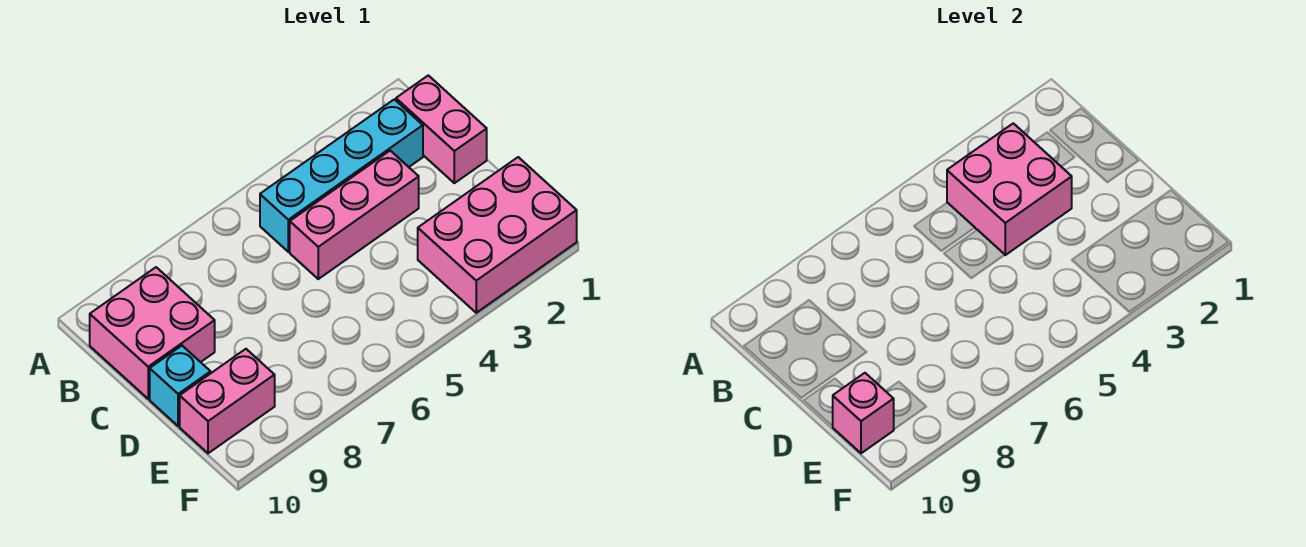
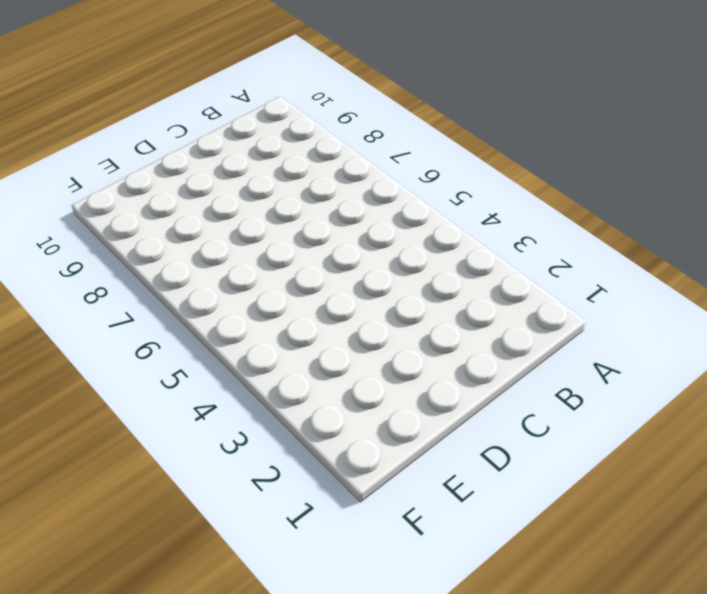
none -> pink 1x2 brick [396,75,487,183]
none -> cyan 1x4 brick [260,99,423,252]

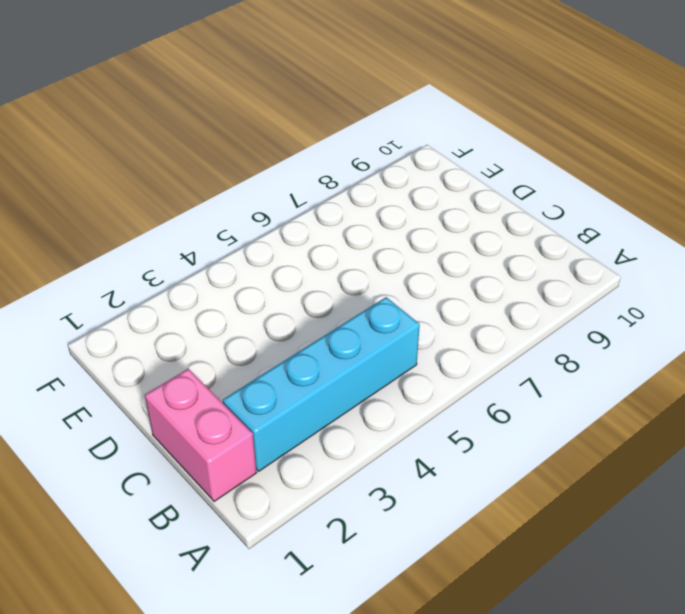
none -> pink 2x2 brick [90,267,215,399]
none -> pink 1x3 brick [290,151,419,279]

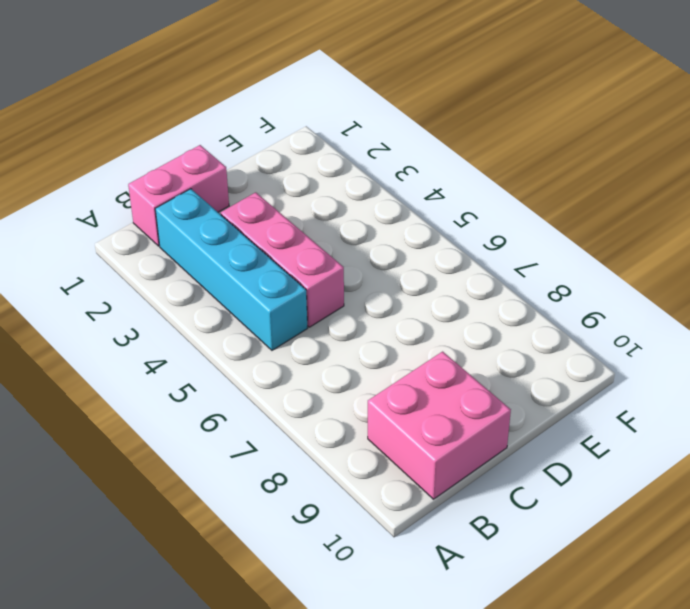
none -> cyan 1x1 brick [150,346,211,426]
none -> pink 2x3 brick [418,157,577,313]

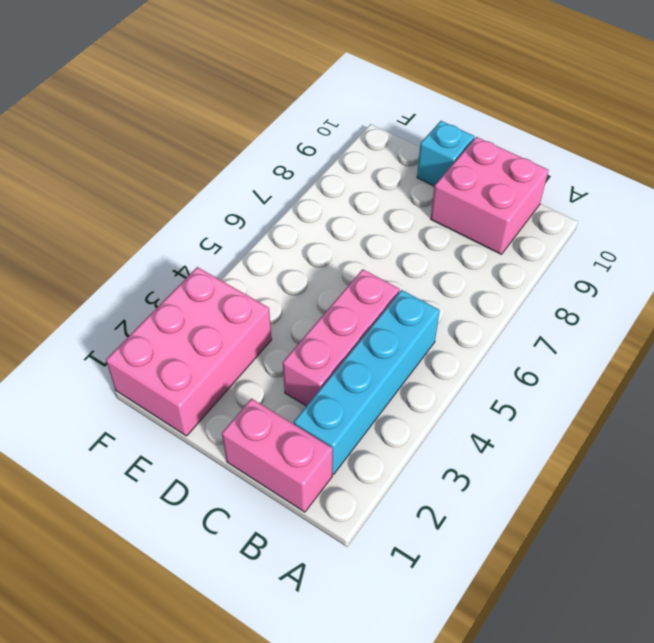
none -> pink 1x2 brick [180,349,275,453]
none -> pink 2x2 brick [947,123,1072,255]

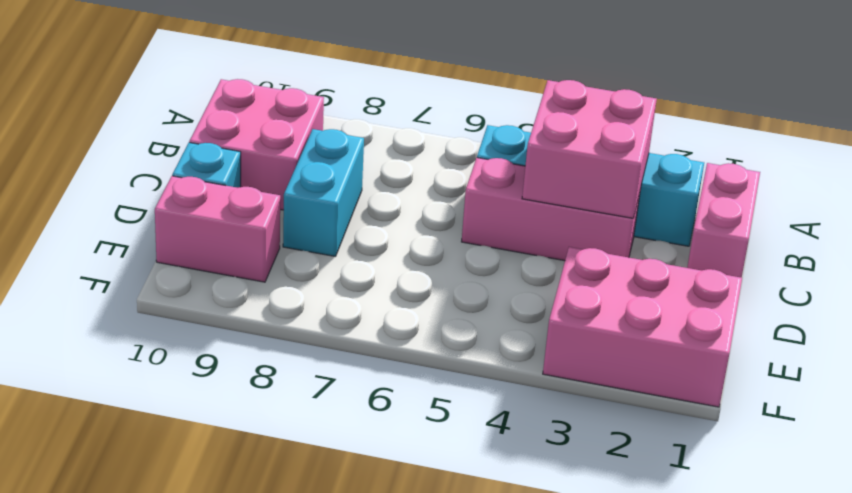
cyan 1x2 brick [283,129,364,256] -> none
none -> pink 1x1 brick [832,373,894,453]

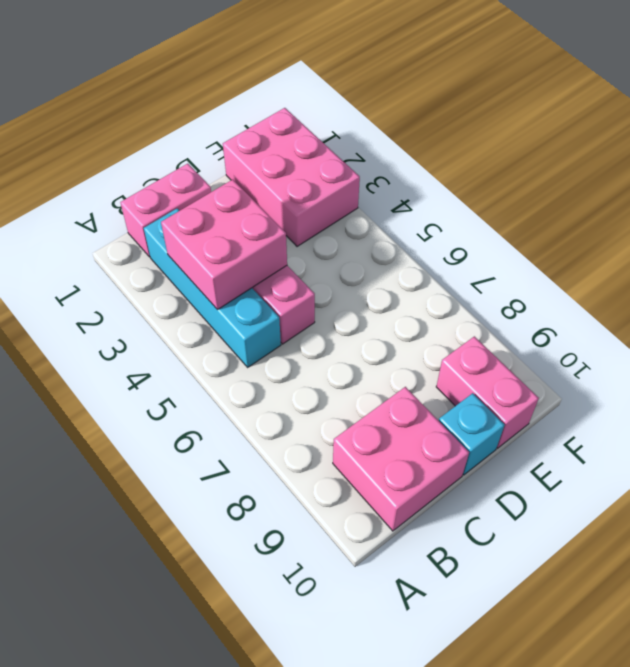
none -> pink 1x1 brick [832,373,894,453]

